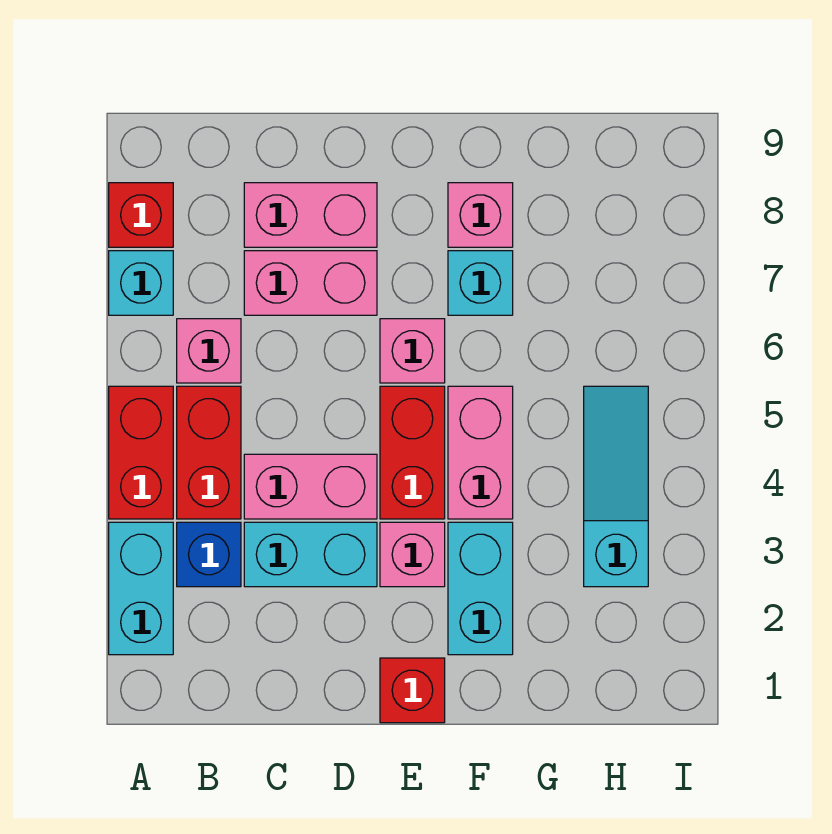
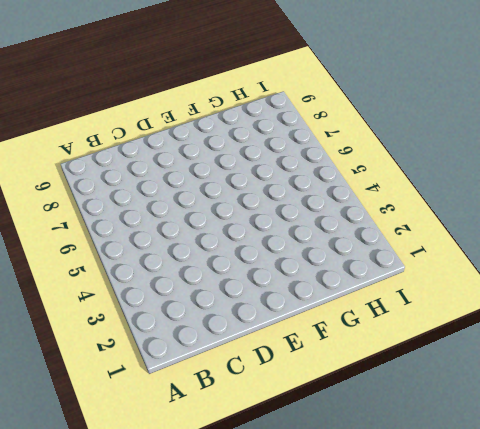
none -> cyan 1x2 brick [109,522,173,655]
none -> red 1x2 brick [109,386,173,519]
none -> cyan 1x1 brick [109,251,173,315]

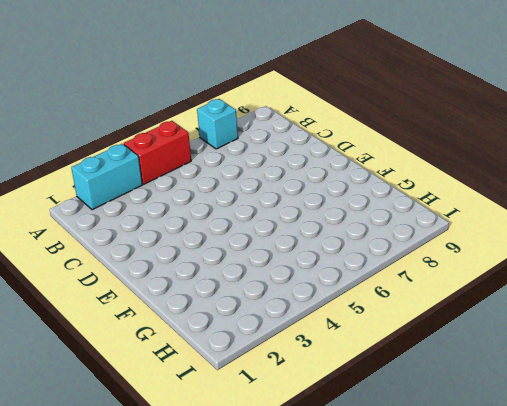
none -> red 1x1 brick [109,183,173,247]
none -> blue 1x1 brick [177,522,241,587]
none -> red 1x2 brick [177,386,241,519]

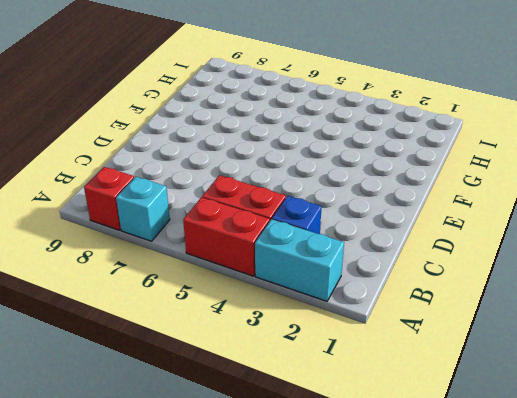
none -> pink 1x1 brick [177,319,241,383]
none -> cyan 1x2 brick [244,522,377,587]
none -> pink 1x2 brick [244,454,377,519]

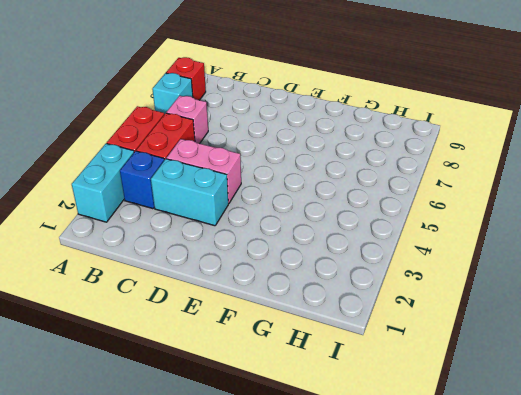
none -> pink 1x2 brick [244,251,377,315]
none -> pink 1x2 brick [244,183,377,247]
none -> red 1x1 brick [380,658,445,723]

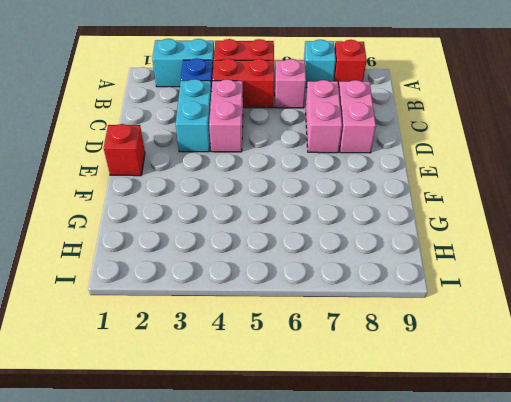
none -> pink 1x1 brick [380,522,445,587]
none -> red 1x2 brick [380,386,445,519]
none -> pink 1x1 brick [380,319,445,383]

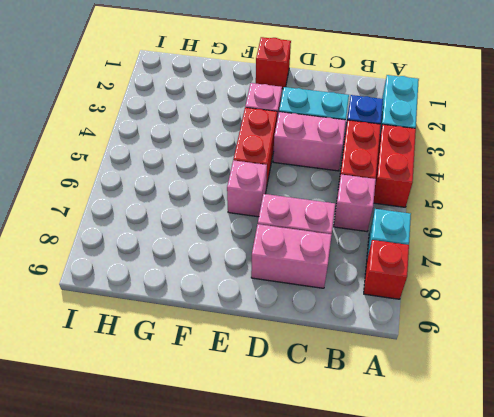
none -> cyan 1x2 brick [448,522,513,655]
none -> pink 1x2 brick [448,386,513,519]
none -> cyan 1x1 brick [448,251,513,315]

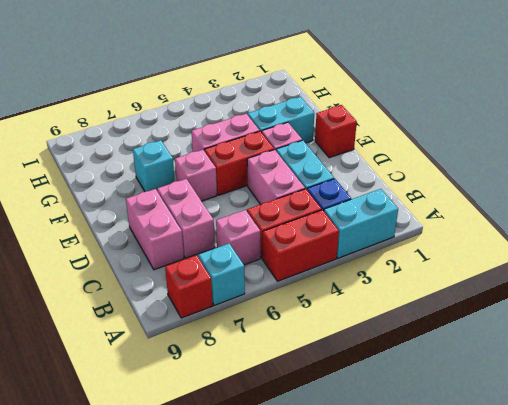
none -> pink 1x1 brick [448,183,513,247]
none -> cyan 1x3 slope [584,386,648,587]

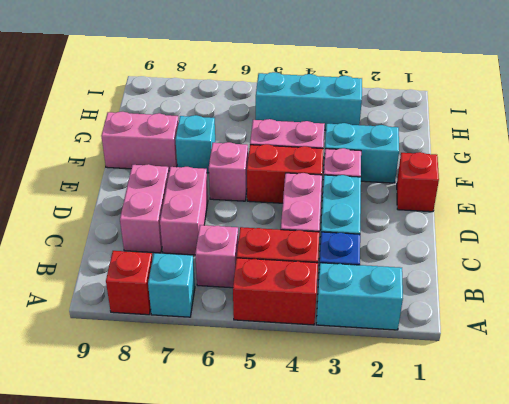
pink 1x2 brick [101,112,179,171] -> pink 1x1 brick [448,183,513,247]
cyan 1x3 brick [256,72,362,130] -> cyan 1x3 slope [584,386,648,587]

